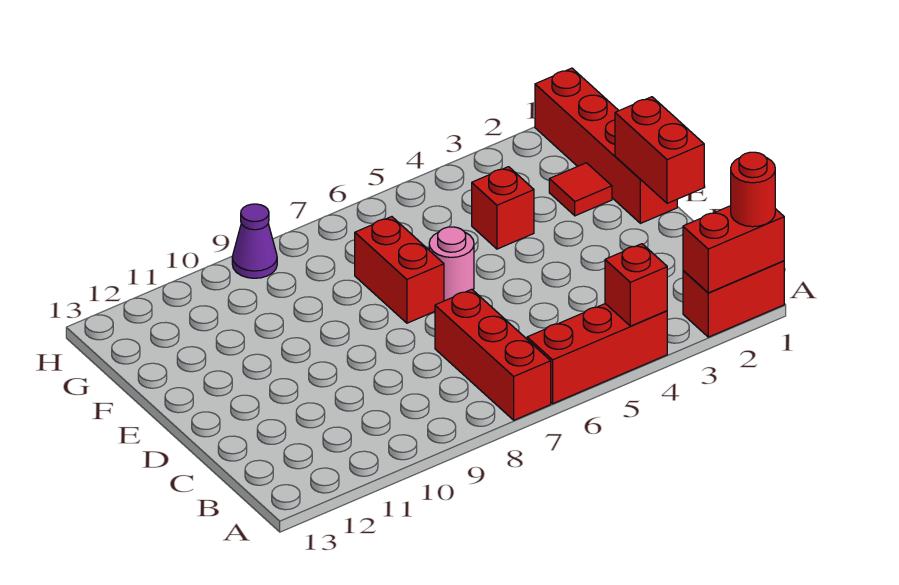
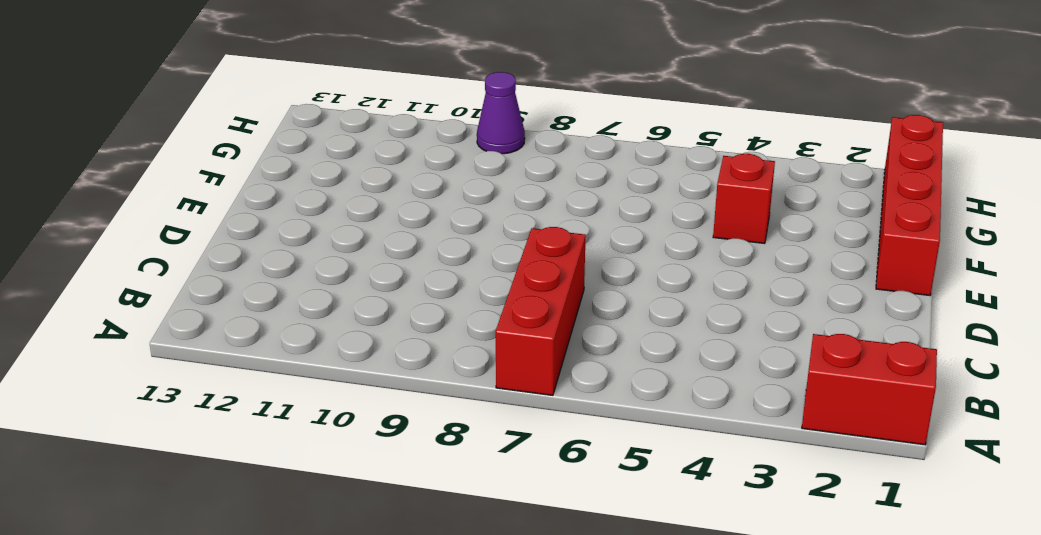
none -> red 1x3 brick [527,304,667,403]
none -> pink 1x1 round brick [429,227,474,301]
none -> red 1x2 brick [355,217,444,323]

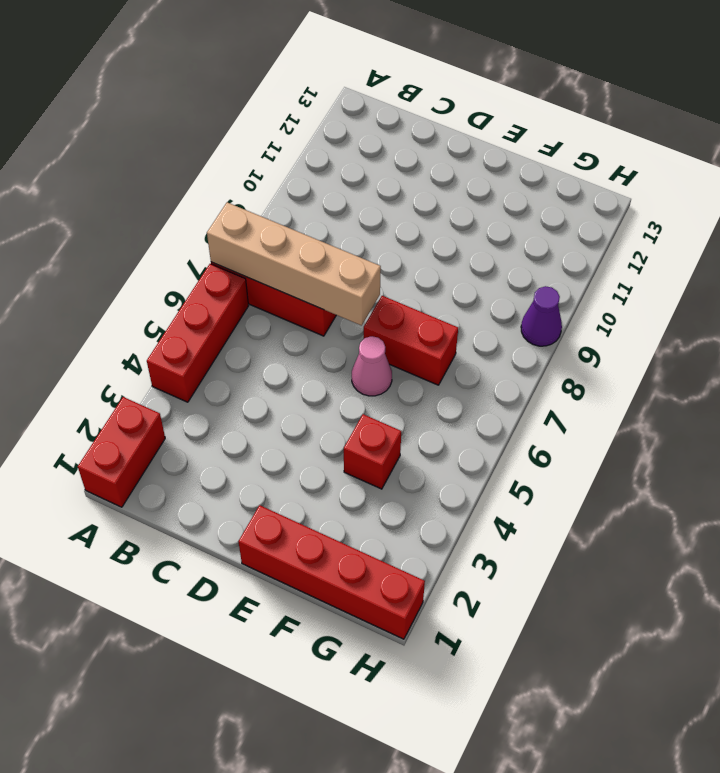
tan 1x4 brick [207,202,381,325] -> none
pink 1x1 cone [352,336,392,396] -> pink 1x1 round brick [429,227,474,301]
none -> red 1x1 tile [549,163,612,216]
none -> red 1x2 brick [683,206,784,293]
none -> red 1x1 brick [605,244,667,326]

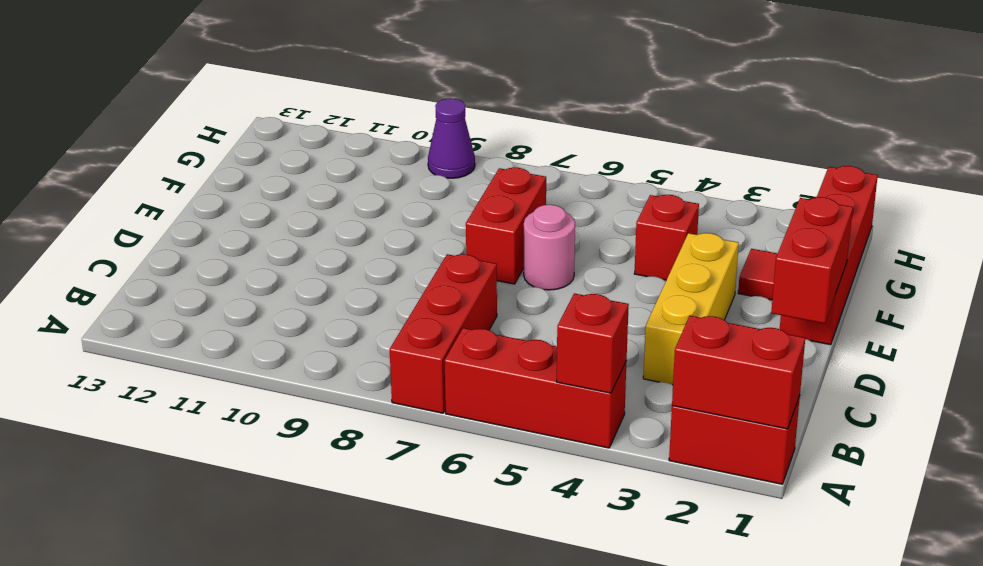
yellow 1x3 brick [643,233,739,385] -> none
none -> red 1x1 round brick [731,152,775,227]

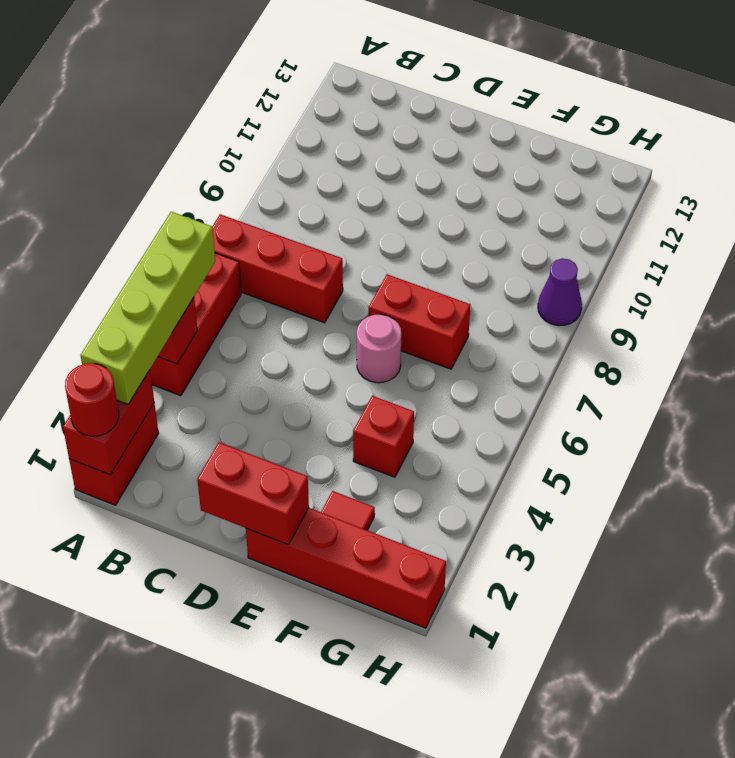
lime 1x4 brick [81,212,215,404] -> none

